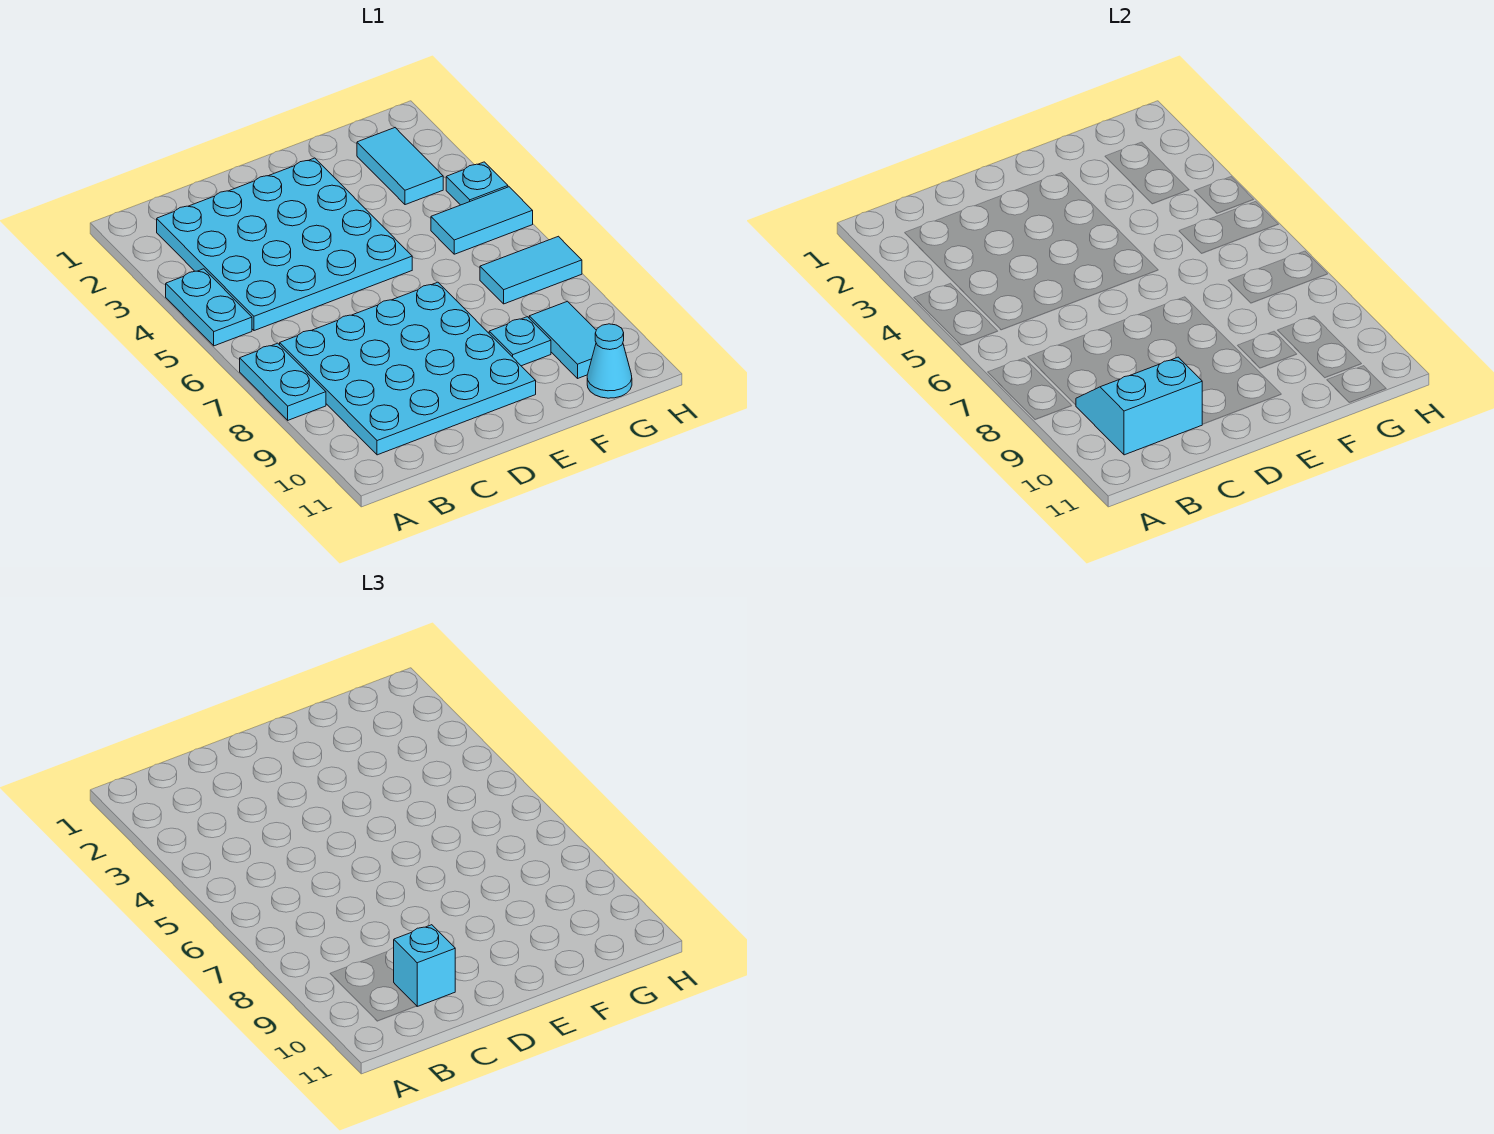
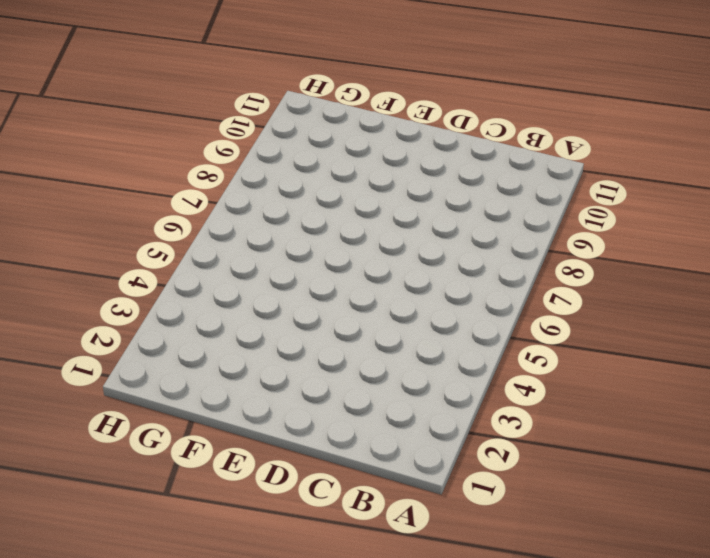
none -> cyan 1x2 plate [166,269,252,346]
none -> cyan 1x2 plate [240,343,326,420]
none -> cyan 4x4 plate [157,158,412,331]

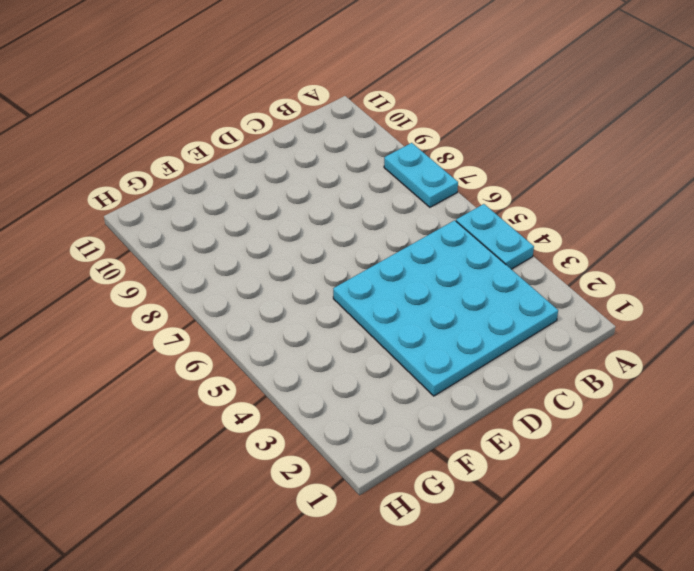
none -> cyan 4x4 plate [280,282,536,455]
none -> cyan 1x1 plate [489,317,551,366]
none -> cyan 1x2 tile [357,128,443,205]

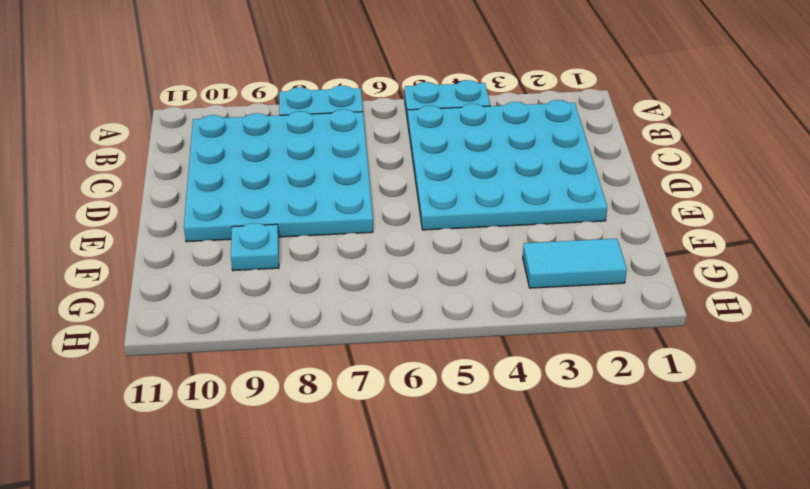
none -> cyan 1x2 tile [431,187,533,254]
none -> cyan 1x2 tile [480,236,582,304]
none -> cyan 1x2 tile [529,301,596,378]

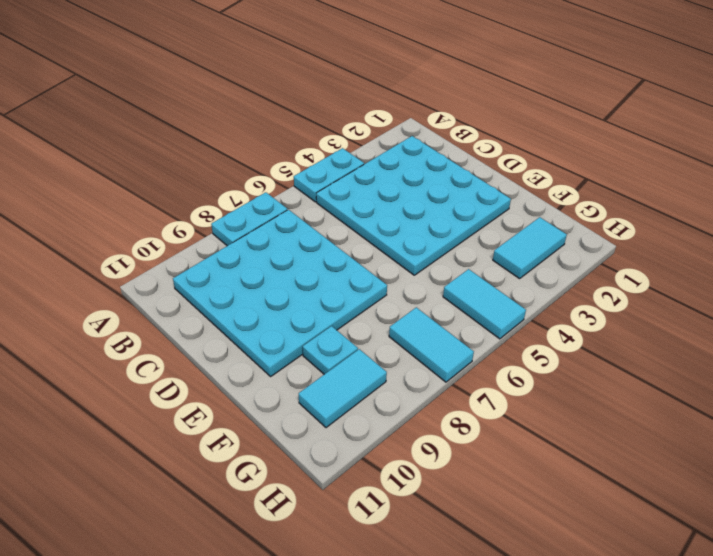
none -> cyan 1x1 cone [587,324,632,398]
none -> cyan 1x1 plate [446,162,508,205]
none -> cyan 2x2 slope [1076,357,1202,455]

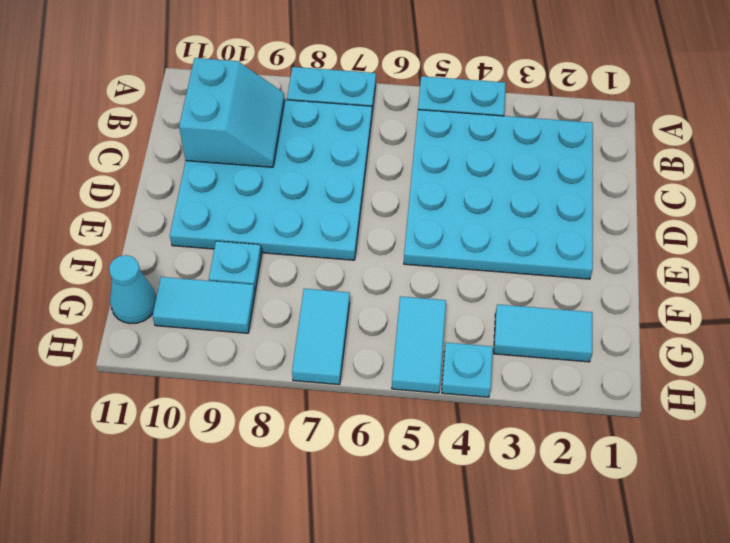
none -> cyan 1x1 brick [394,925,455,1006]

